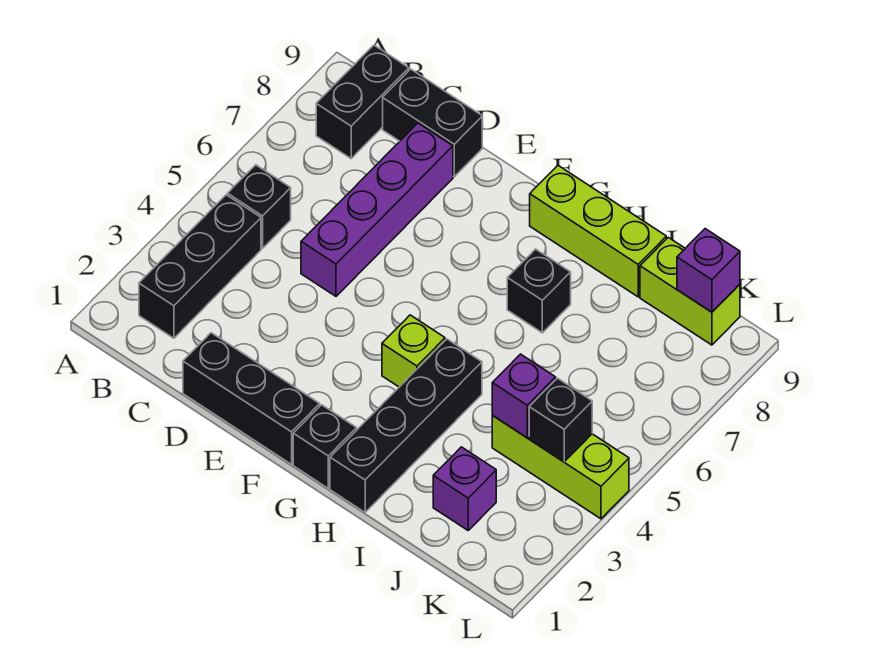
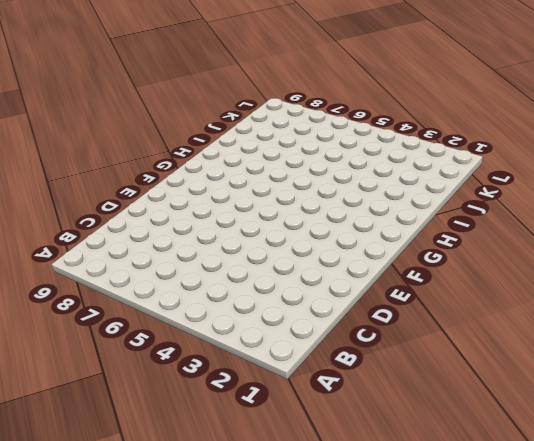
none -> black 1x3 brick [139,195,261,338]
none -> black 1x1 brick [228,165,291,248]
none -> black 1x2 brick [316,45,409,158]

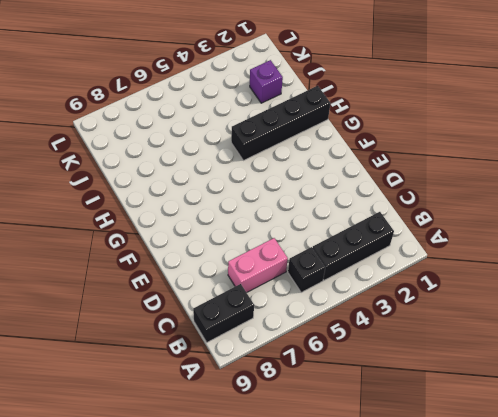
pink 1x2 brick [228,238,288,293] -> none
none -> black 1x2 brick [383,69,482,177]
none -> black 1x3 brick [183,333,320,464]
none -> purple 1x4 brick [301,123,453,296]

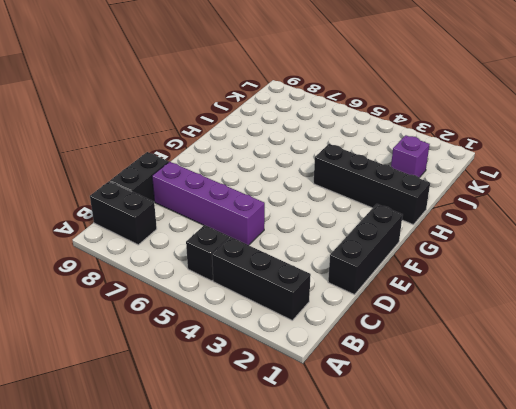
none -> black 1x1 brick [293,405,357,488]
none -> lime 1x1 brick [382,315,445,387]
none -> lime 1x3 brick [530,165,666,297]

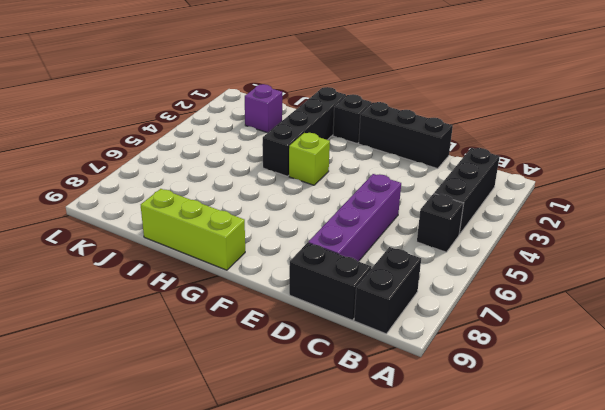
none -> black 1x1 brick [507,249,571,333]
none -> lime 1x3 brick [492,416,629,519]
none -> lime 1x2 brick [640,237,740,345]

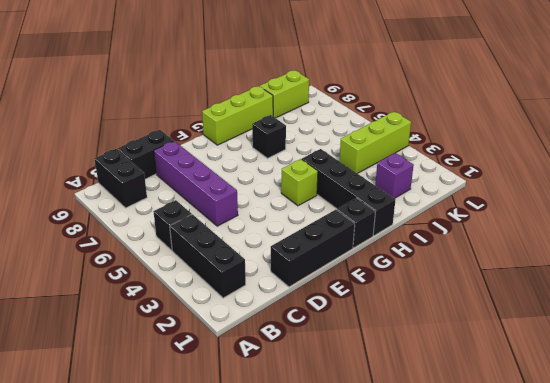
none -> purple 1x1 brick [492,354,556,438]
none -> black 1x1 brick [529,378,592,462]
none -> purple 1x1 brick [677,229,740,312]

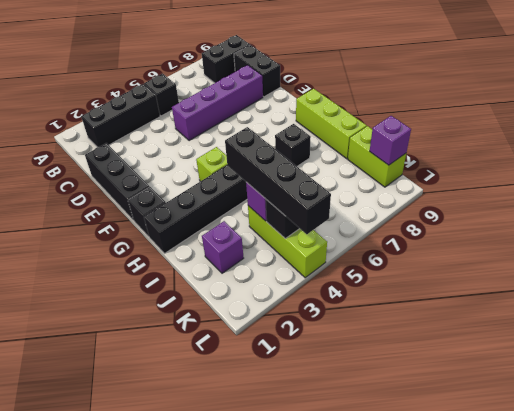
black 1x4 brick [225,127,331,234] -> none

